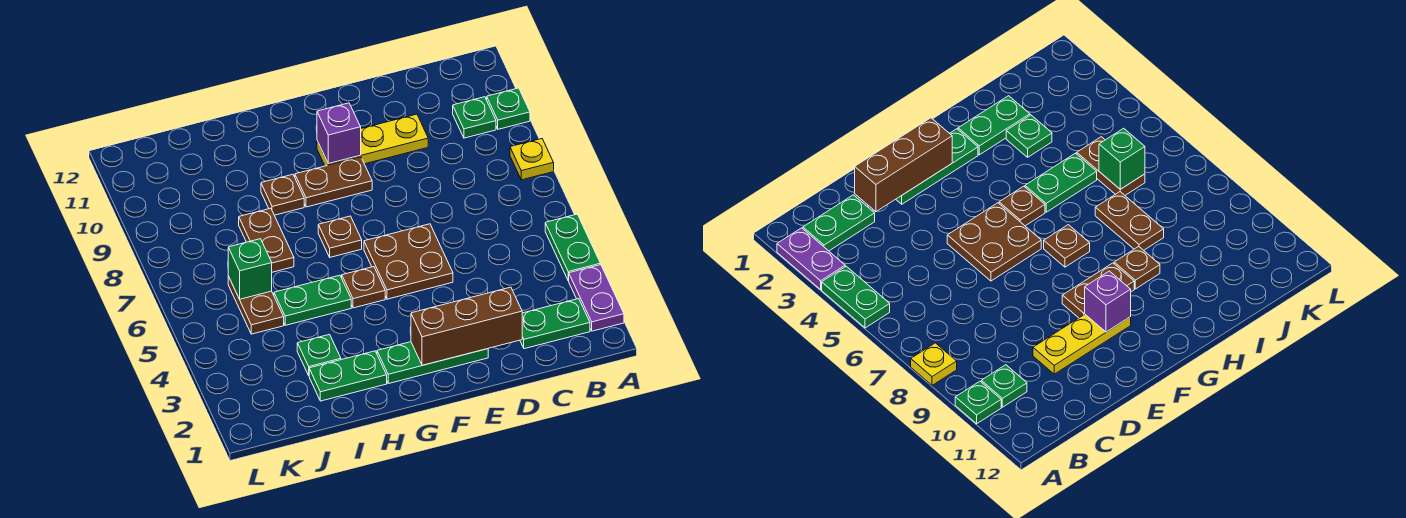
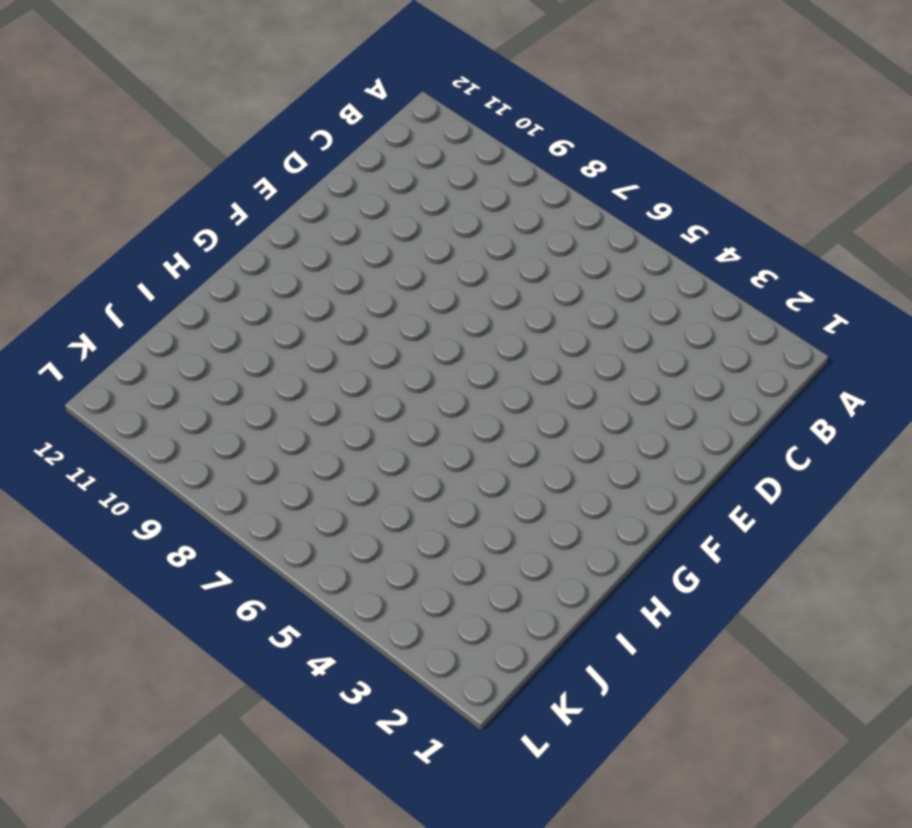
none -> purple 1x2 plate [569,265,624,331]
none -> green 1x2 plate [545,214,600,281]
none -> yellow 1x1 plate [510,139,554,180]

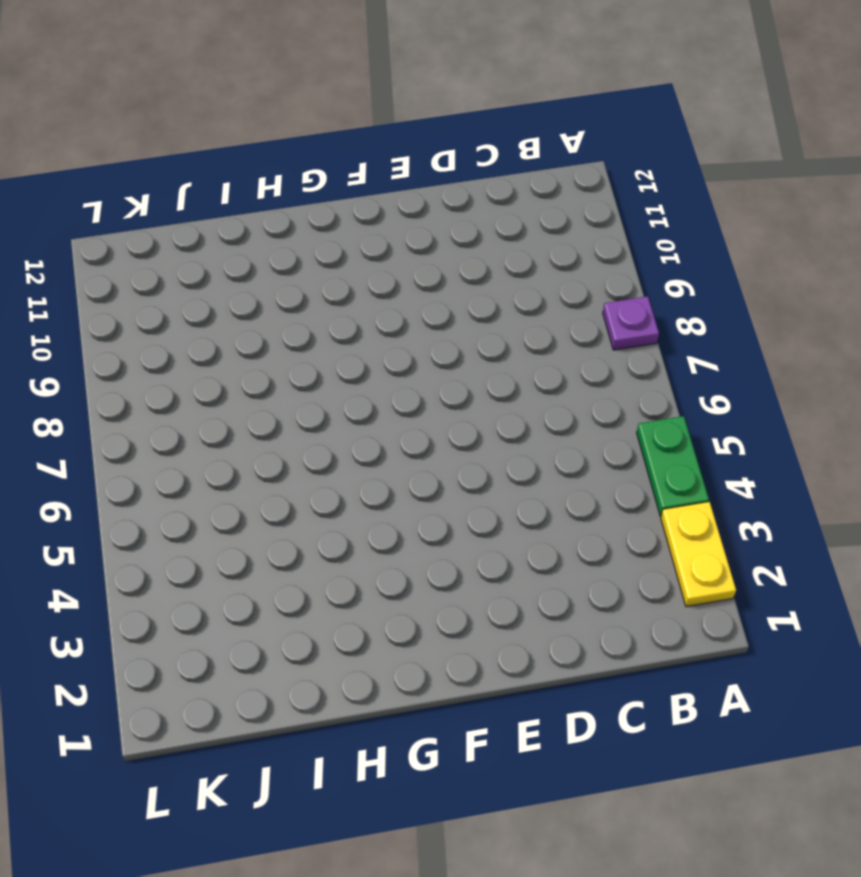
yellow 1x2 plate [661,502,736,607] -> purple 1x2 plate [569,265,624,331]
purple 1x1 plate [603,296,659,350] -> yellow 1x1 plate [510,139,554,180]
none -> green 1x1 plate [487,88,530,129]
none -> green 1x2 plate [520,299,590,349]
none -> green 1x1 plate [453,97,496,138]

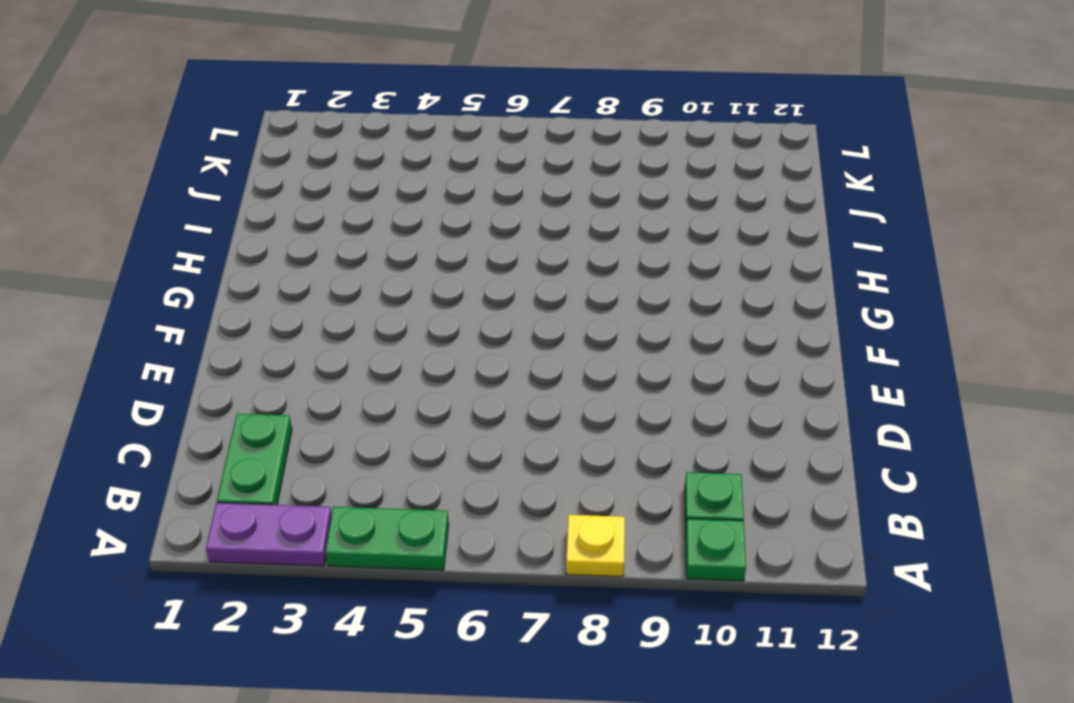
none -> yellow 1x3 plate [317,114,428,166]
none -> green 1x3 plate [377,342,488,384]
none -> brown 2x2 plate [364,224,453,299]

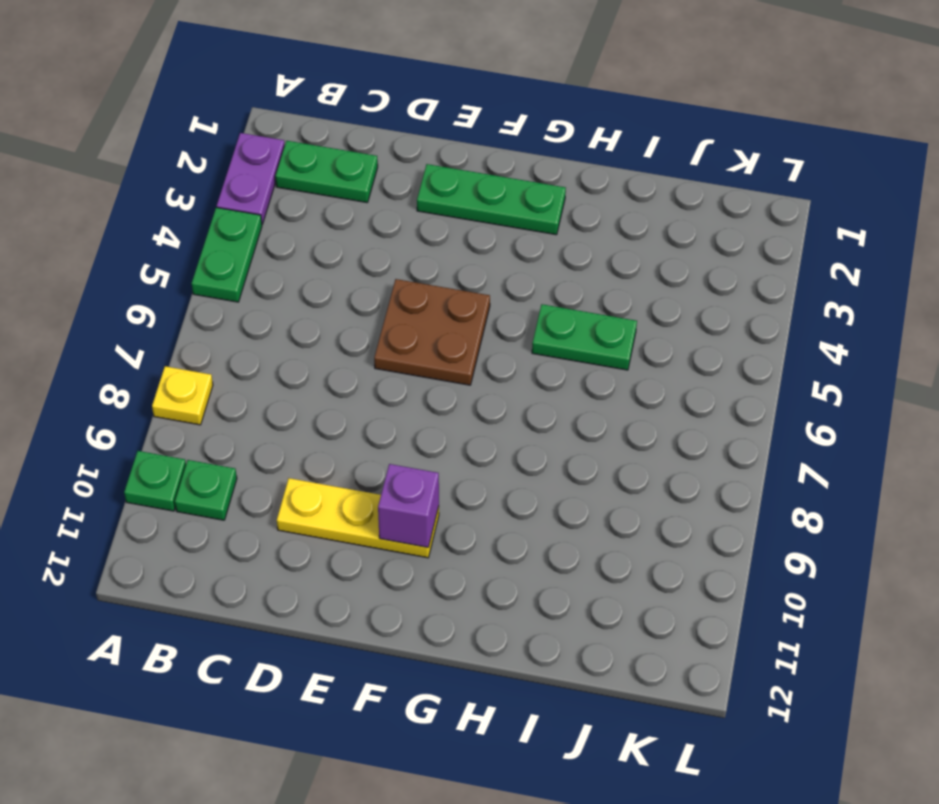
none -> brown 1x2 plate [295,157,372,207]
none -> brown 1x1 plate [342,267,385,308]
none -> brown 1x1 plate [318,216,362,257]

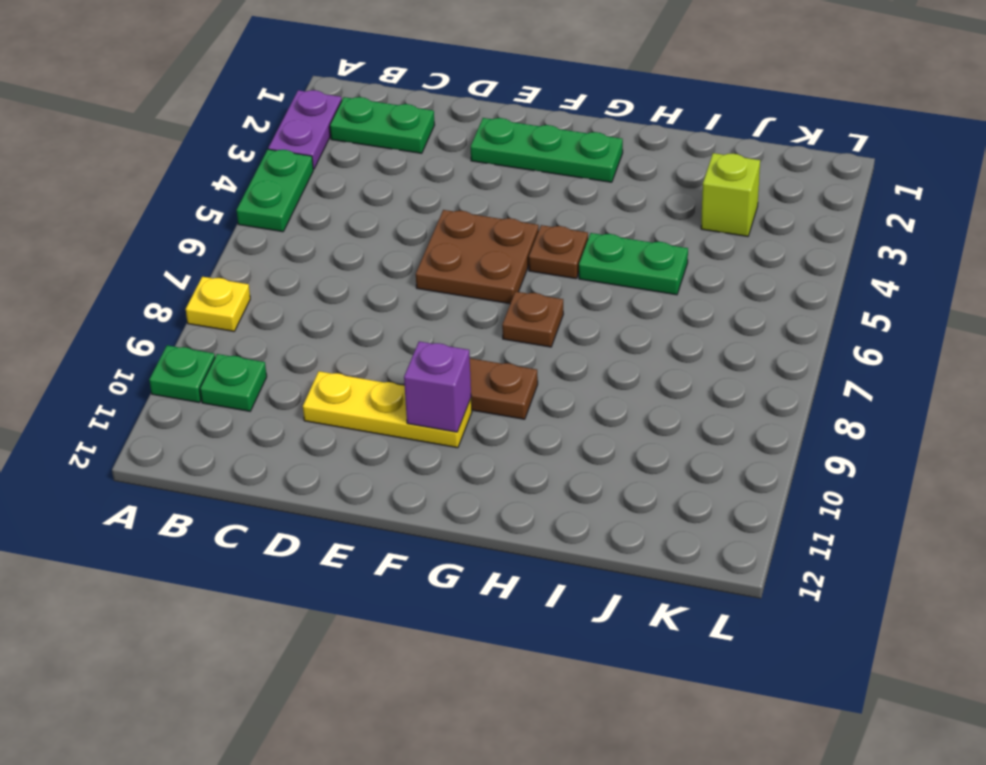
lime 1x1 brick [701,153,760,237] -> none
none -> green 1x2 plate [309,351,387,401]
none -> brown 1x1 plate [261,174,304,215]
none -> green 1x1 plate [297,335,341,375]

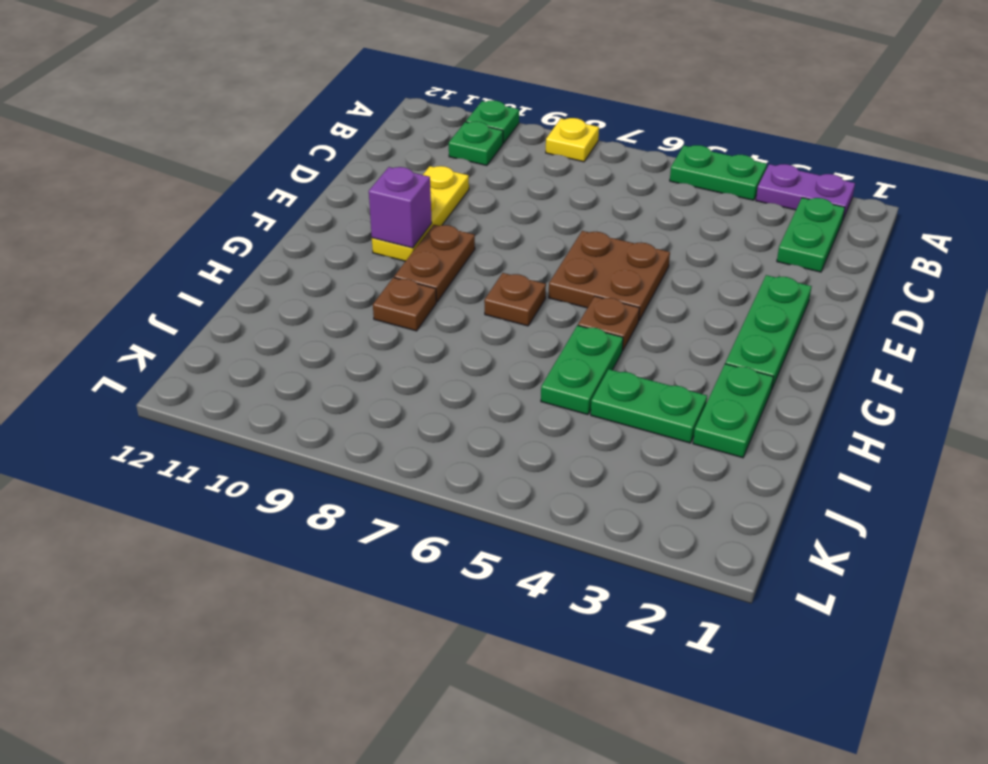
green 1x2 plate [591,369,707,443] -> green 1x1 plate [297,335,341,375]
none -> brown 1x2 plate [239,208,294,272]
none -> brown 1x2 plate [228,276,284,334]
none -> brown 1x3 brick [411,287,522,365]

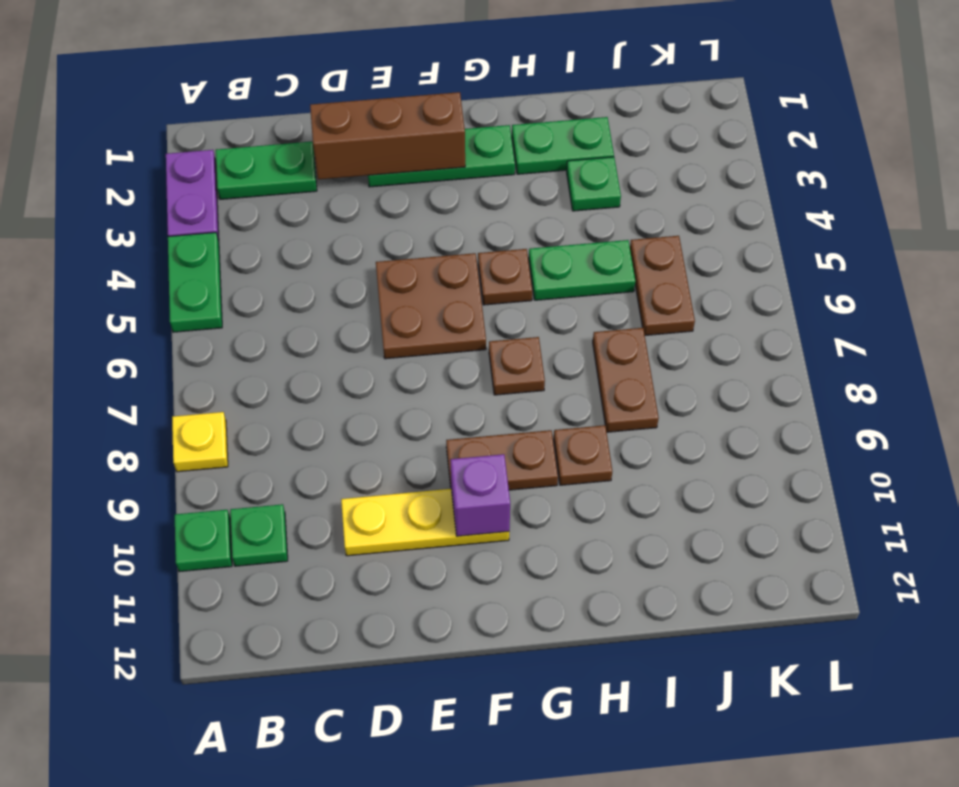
none -> green 1x1 brick [228,239,272,299]

